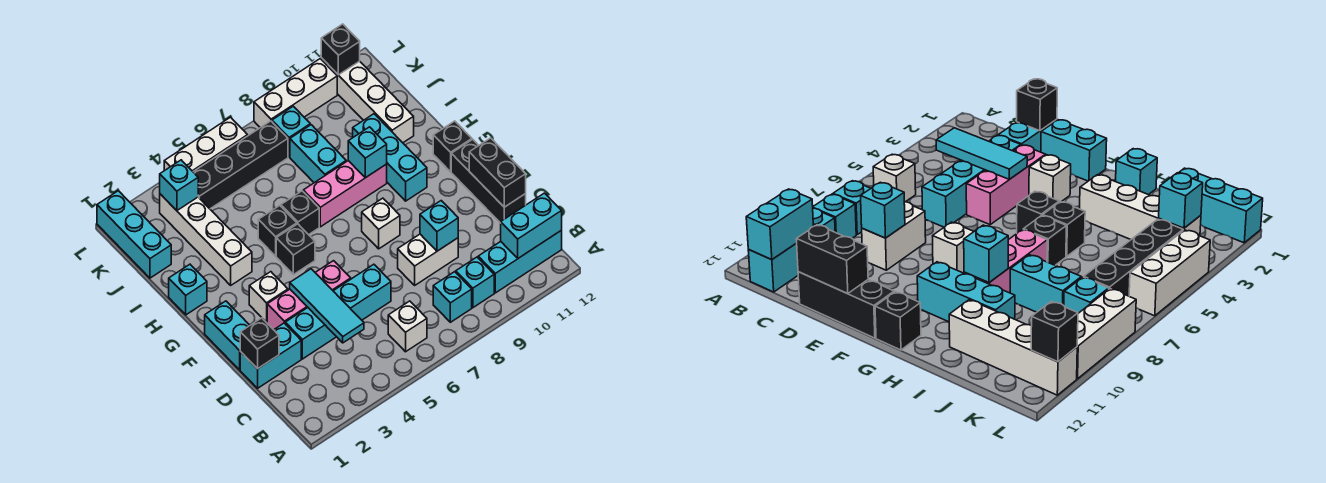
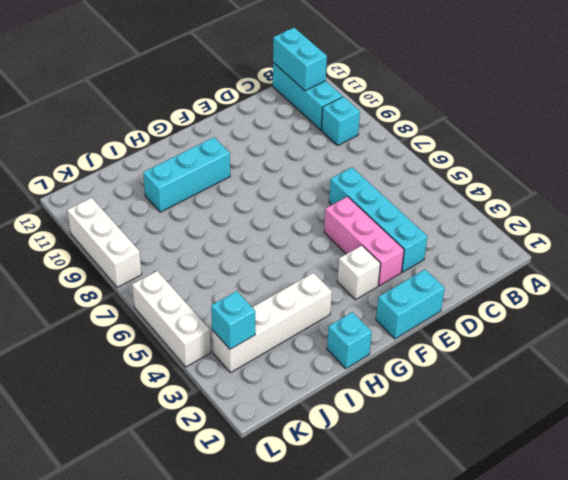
none -> white 1x1 brick [388,301,427,352]
none -> cyan 1x1 brick [433,272,472,322]
none -> cyan 1x2 brick [240,323,301,388]
none -> white 1x2 brick [398,234,458,285]

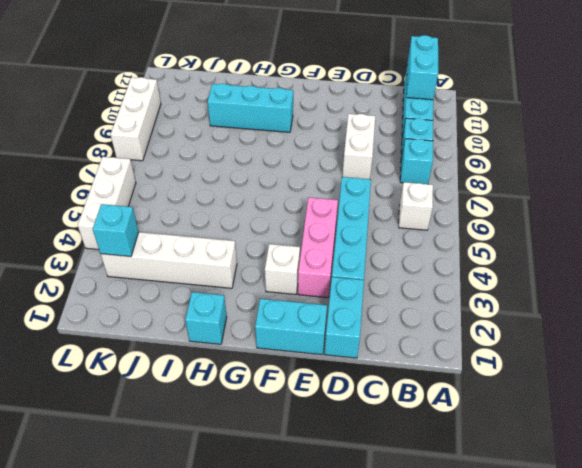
none -> black 1x3 brick [451,139,526,223]
none -> white 1x1 brick [362,198,400,249]
none -> black 1x1 brick [276,224,315,275]
none -> black 1x1 brick [433,121,472,172]

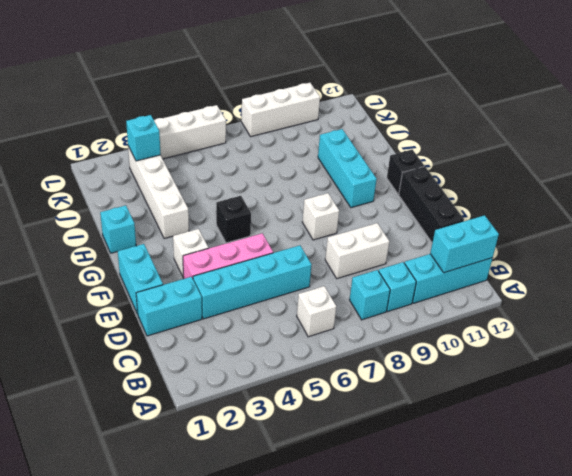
none -> black 1x1 brick [258,206,297,256]
none -> black 1x1 brick [281,191,319,235]
none -> pink 1x3 brick [303,161,387,227]
none -> cyan 1x2 brick [290,125,346,183]

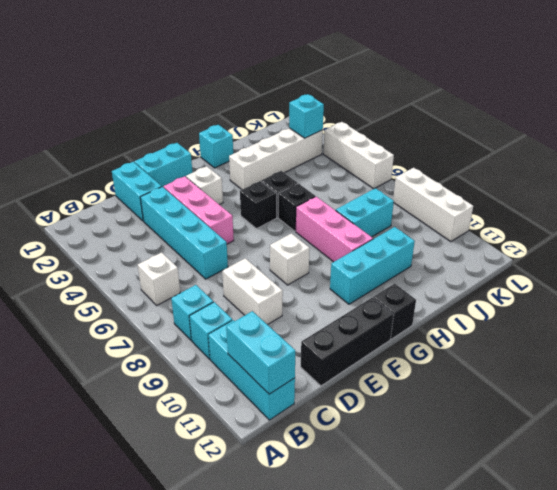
none -> white 1x4 brick [321,58,414,143]
none -> cyan 1x3 brick [97,191,171,278]
none -> black 1x4 brick [194,121,288,209]
none -> cyan 1x1 brick [272,106,310,157]

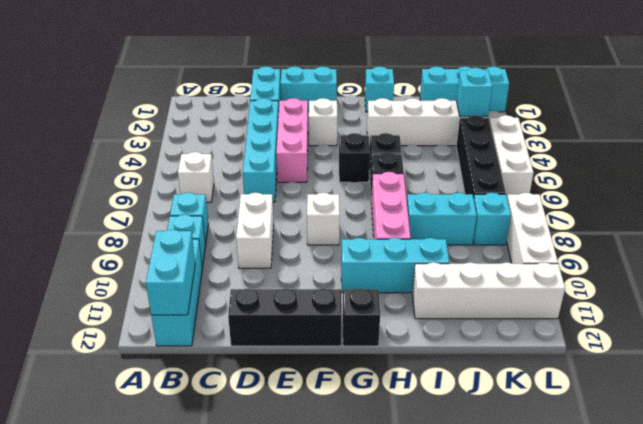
none -> cyan 1x3 tile [290,269,364,343]
none -> black 1x1 brick [240,318,279,369]
none -> cyan 1x1 brick [420,201,458,251]
none -> black 1x2 brick [469,138,526,207]

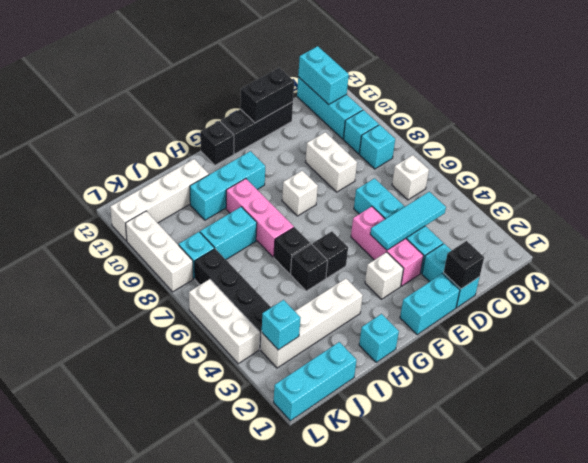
none -> cyan 1x1 brick [420,201,458,251]
none -> cyan 1x1 brick [348,127,387,178]
none -> black 1x1 brick [321,24,360,75]

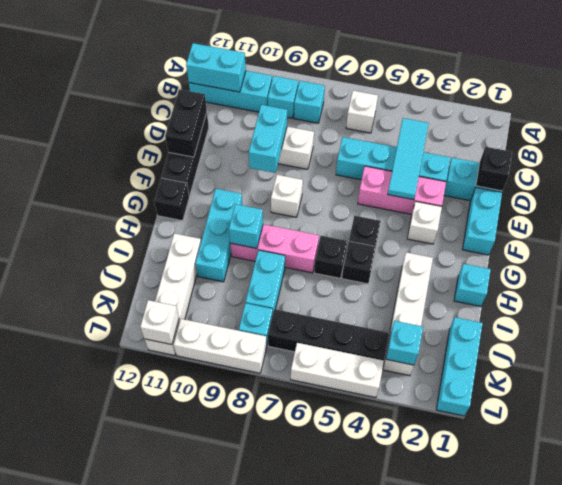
cyan 1x2 brick [249,105,287,173] -> cyan 1x1 brick [420,201,458,251]
white 1x1 brick [140,300,179,345] -> black 1x1 brick [321,24,360,75]

